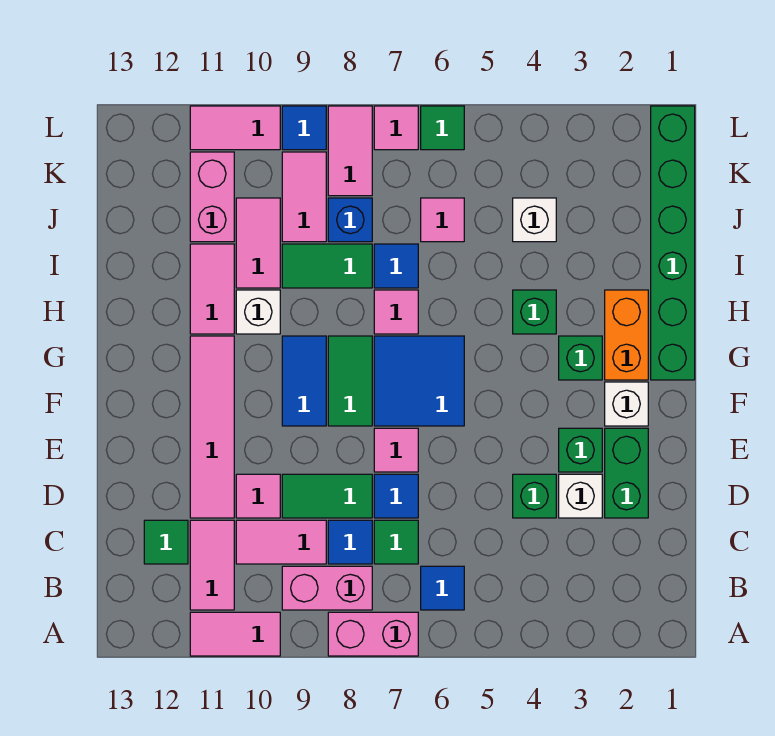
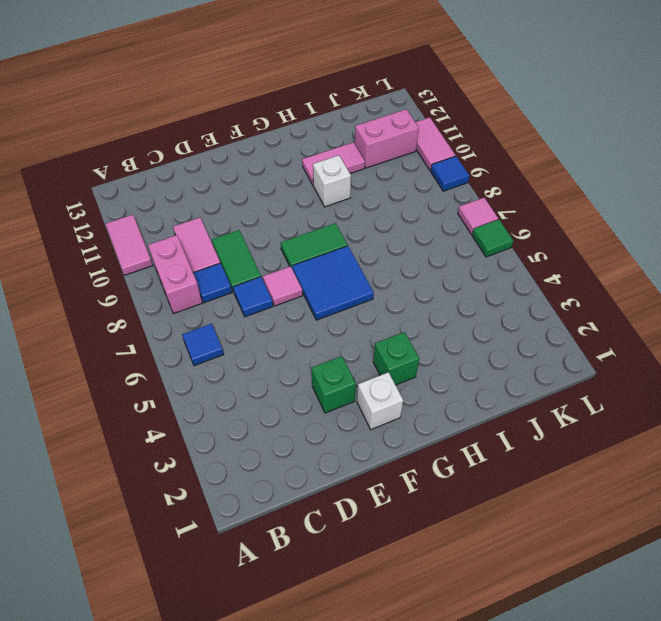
none -> pink 1x2 brick [328,612,418,656]
none -> pink 1x2 tile [190,520,234,610]
none -> green 1x1 tile [374,520,418,564]
none -> green 1x1 tile [144,520,188,564]

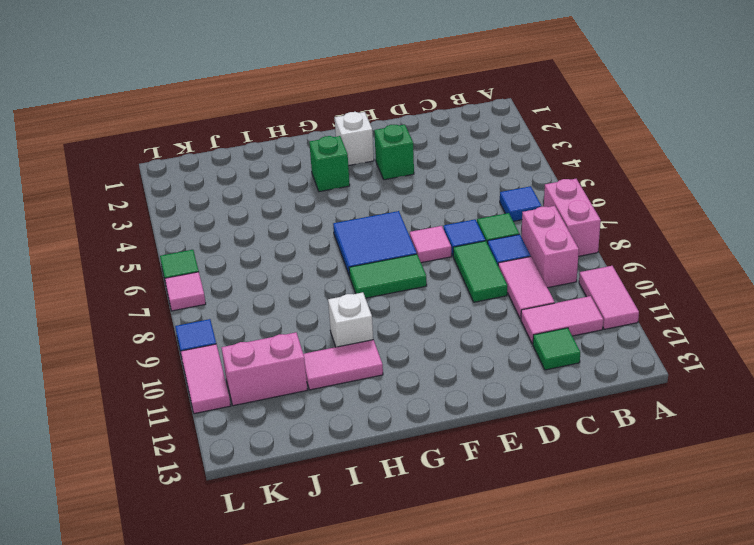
none -> green 1x2 brick [605,428,648,518]
none -> white 1x1 brick [559,474,602,518]
none -> green 1x1 brick [513,474,556,518]
none -> pink 1x1 tile [236,474,280,518]

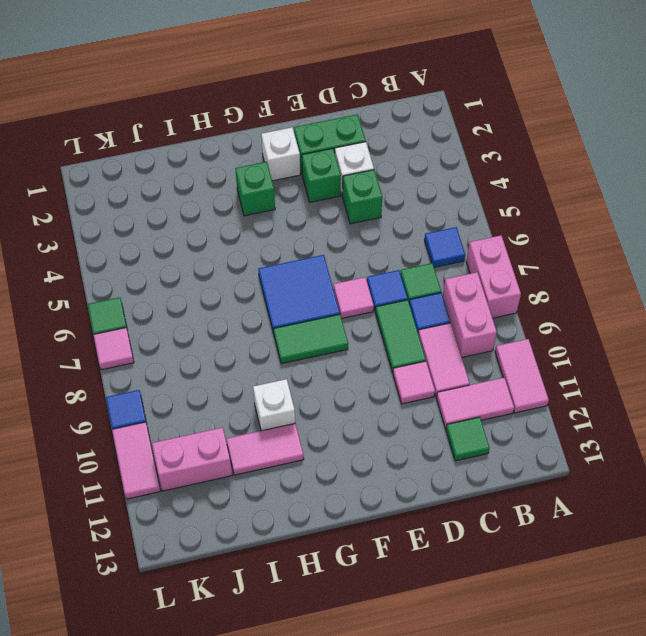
none -> pink 1x4 tile [190,336,234,518]
none -> blue 1x2 tile [282,336,326,426]
none -> green 1x6 brick [651,106,695,380]
none -> orange 1x2 brick [605,290,648,380]

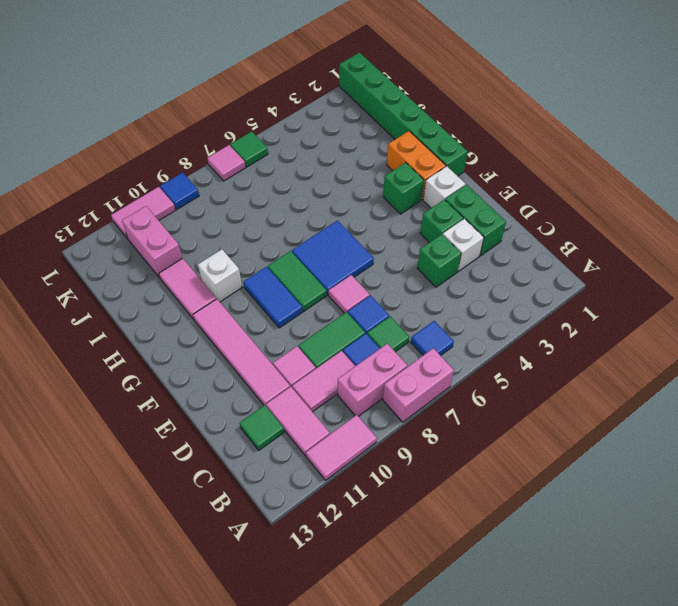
none -> green 1x1 brick [513,290,556,334]
none -> pink 1x1 tile [374,290,418,334]
none -> blue 1x1 tile [374,244,418,288]
none -> green 1x2 tile [282,244,372,288]

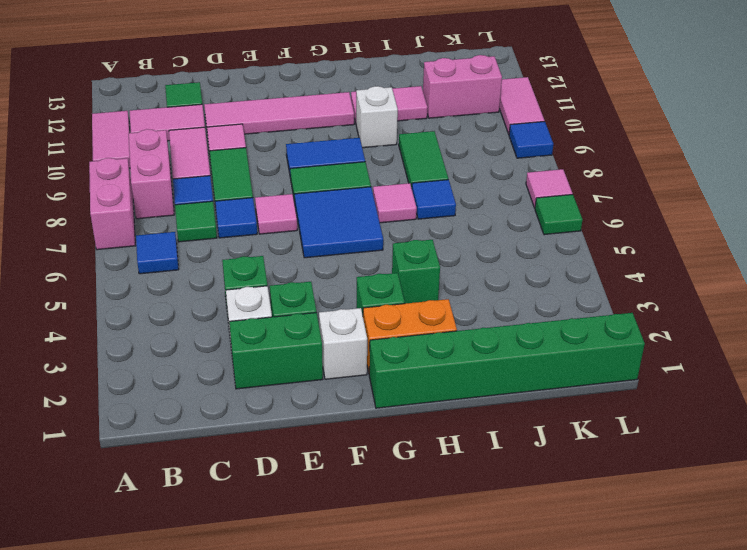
none -> pink 1x2 tile [236,198,280,288]
none -> white 1x1 brick [513,198,556,242]
none -> pink 1x1 tile [421,198,464,242]
none -> blue 1x1 brick [328,198,372,242]

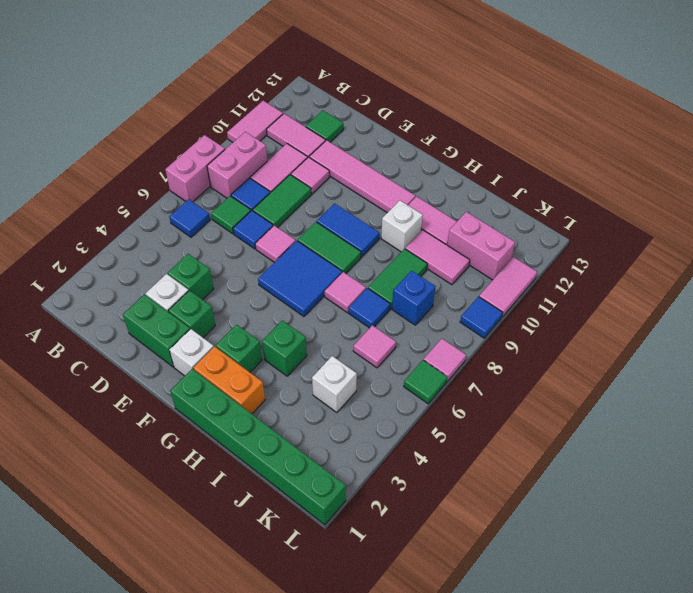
none -> pink 1x2 tile [282,152,326,242]
none -> pink 1x2 tile [328,106,372,196]

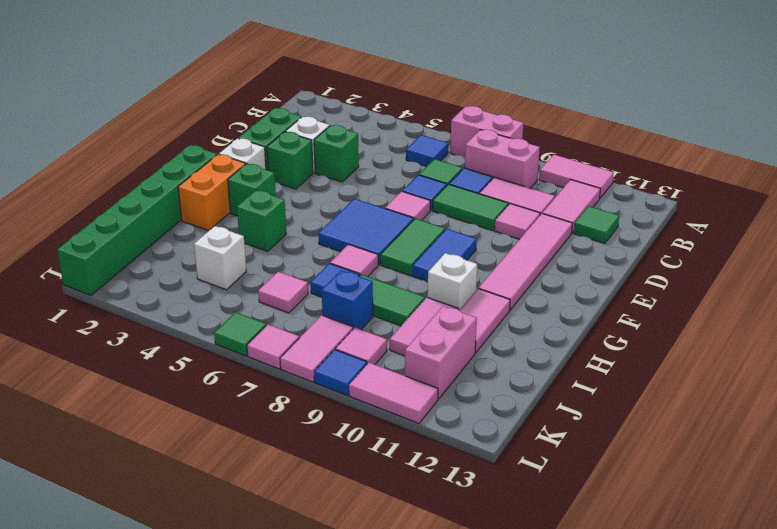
pink 1x1 tile [335,328,387,364] -> pink 1x2 tile [282,152,326,242]

